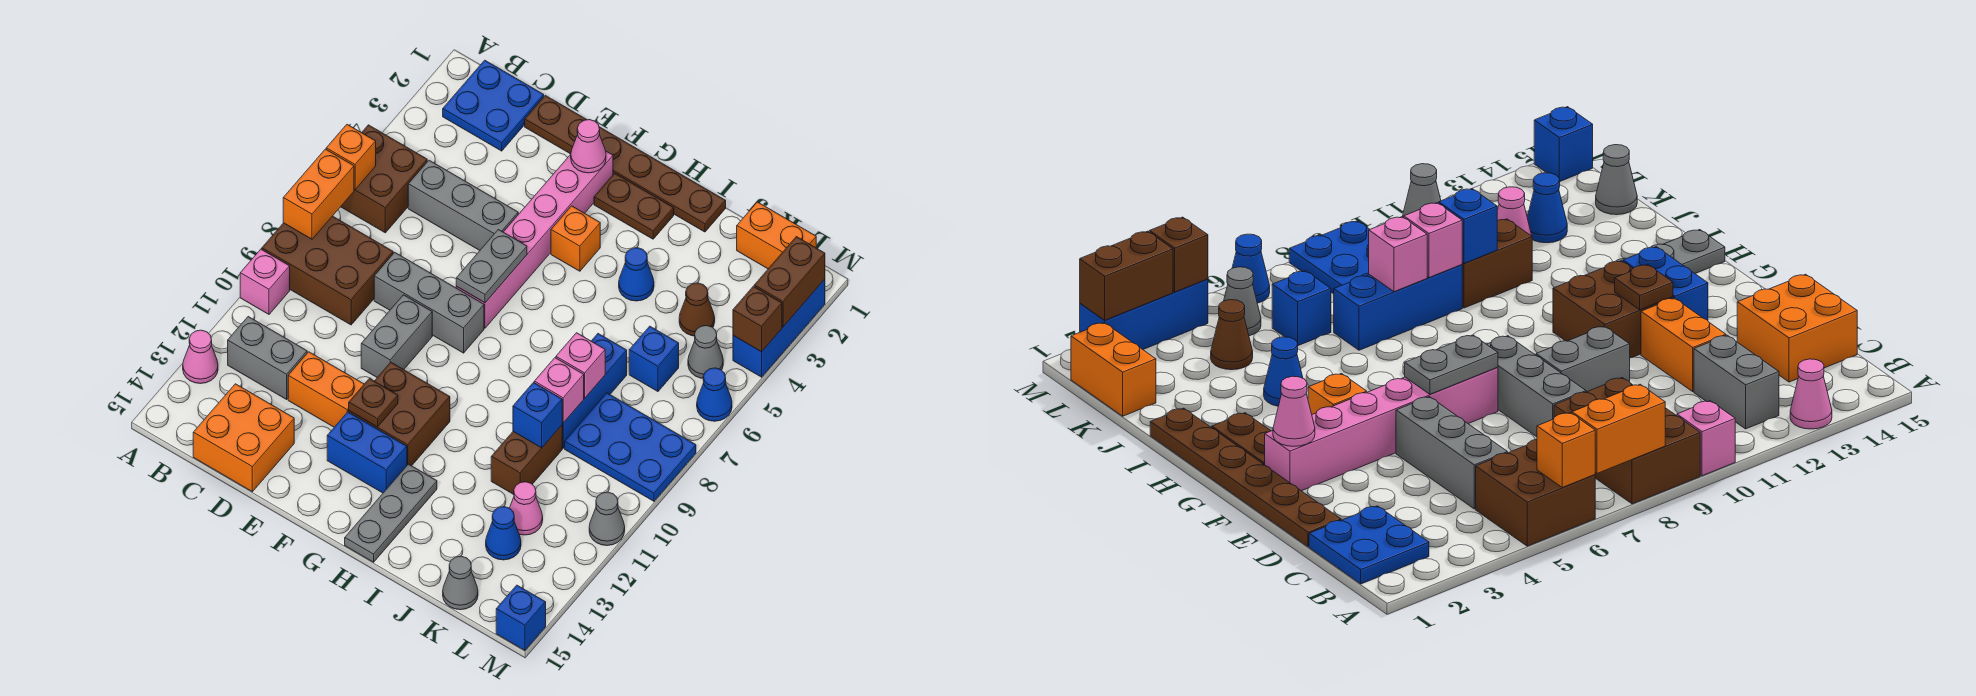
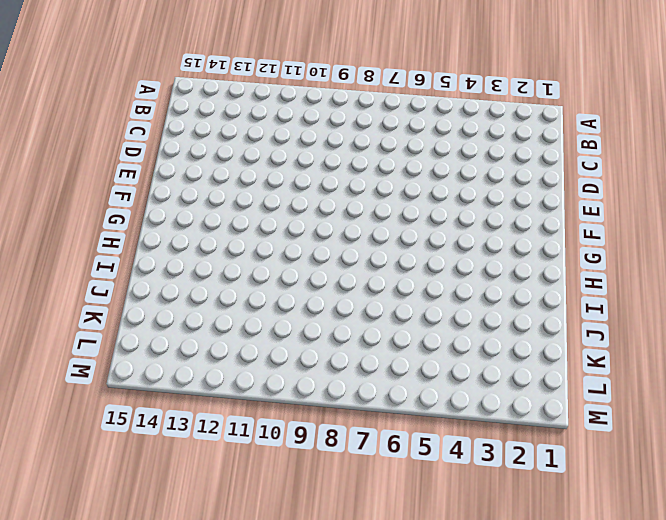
none -> brown 2x2 brick [341,125,427,233]
none -> brown 2x3 brick [262,216,393,325]
none -> pink 1x1 brick [240,249,290,314]
none -> pink 1x1 cone [183,330,218,384]

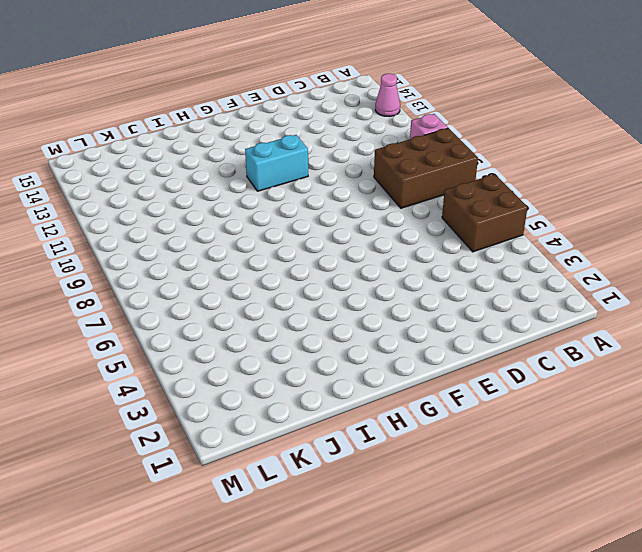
cyan 1x2 brick [245,135,308,191] -> brown 2x2 brick [349,362,450,466]
none -> blue 2x2 plate [443,60,544,151]
none -> grey 1x2 brick [228,317,307,399]
none -> grey 1x3 brick [408,160,518,250]
none -> orange 2x2 brick [193,384,294,492]

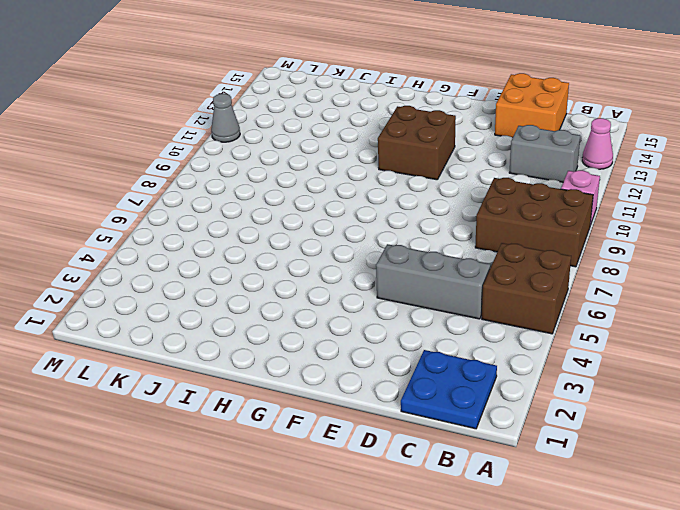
none -> brown 1x6 plate [525,96,726,232]
none -> grey 1x3 brick [374,253,484,353]
none -> orange 1x2 brick [288,352,364,427]
none -> grey 1x2 brick [361,295,432,377]

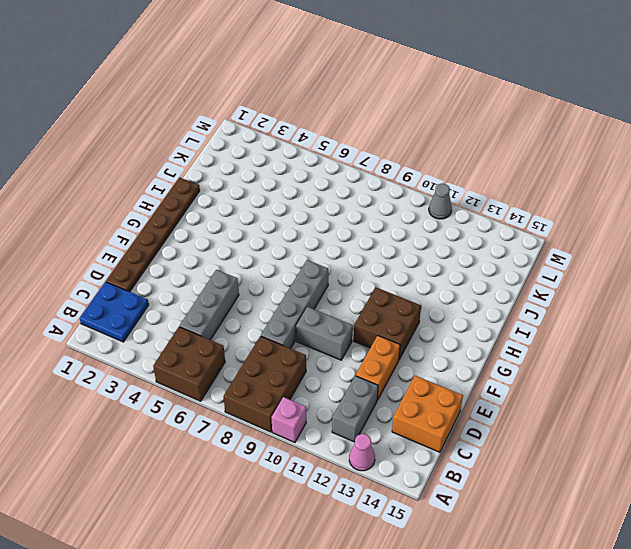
grey 1x4 brick [261,260,328,349] -> grey 1x3 brick [374,253,484,353]
none -> pink 1x6 brick [456,151,613,328]
none -> blue 1x2 brick [327,412,407,493]
none -> brown 1x2 plate [594,173,674,239]
none -> orange 1x1 brick [551,206,600,271]

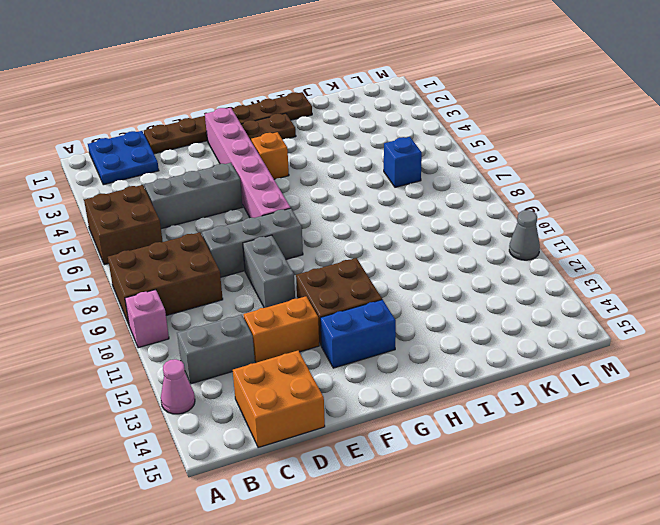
none -> grey 1x3 plate [345,464,437,562]
none -> blue 1x1 cone [619,248,654,301]
none -> blue 1x3 brick [562,334,627,448]
none -> brown 1x2 brick [491,425,562,494]

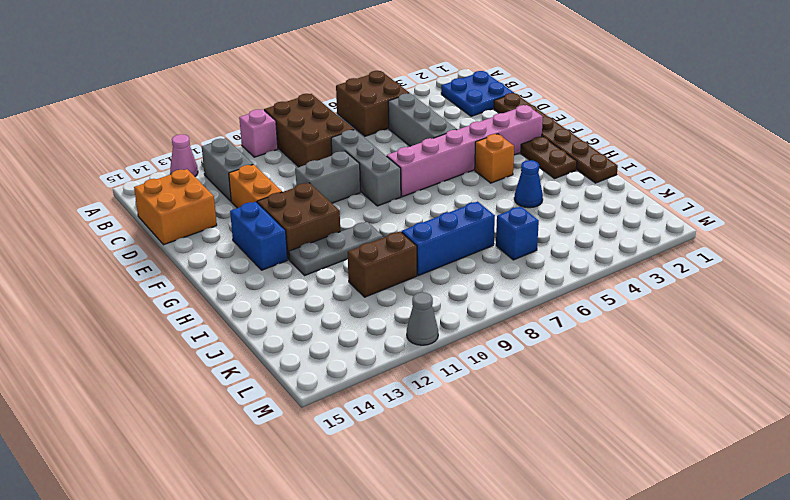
grey 1x3 plate [289,222,383,276] -> grey 1x3 plate moved to [345,464,437,562]
none -> orange 1x2 brick [737,202,816,269]
none -> brown 1x1 cone [679,283,715,336]
none -> blue 2x3 plate [565,393,696,501]
none -> pink 1x1 cone [510,482,543,535]

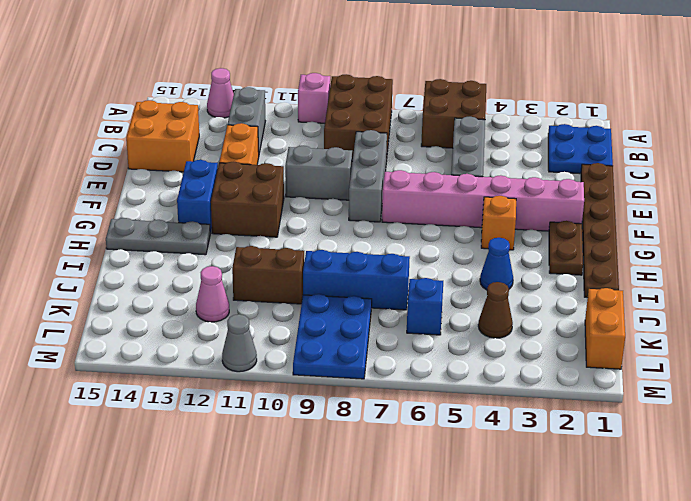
none -> blue 1x1 cone [486,507,521,560]
none -> grey 1x1 cone [443,556,478,610]
none -> grey 1x1 cone [688,326,723,378]
none -> blue 1x3 brick [733,279,825,377]

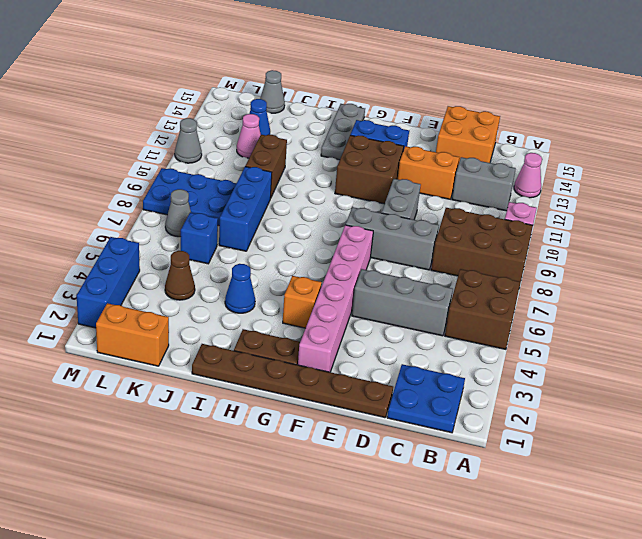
grey 1x1 cone [165,189,191,237] -> grey 1x1 cone moved to [688,326,723,378]
none -> blue 1x1 cone [697,368,732,421]
none -> blue 1x1 brick [496,585,546,650]
none -> orange 1x1 brick [326,125,376,190]
none -> orange 1x2 brick [283,149,354,239]

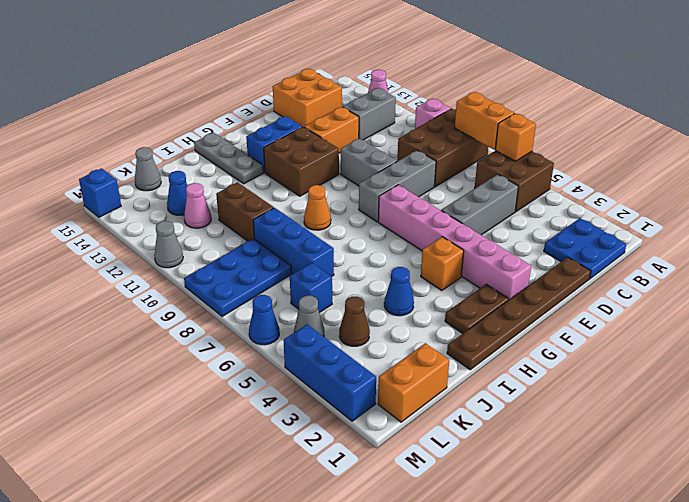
orange 1x1 cone [304,185,331,230] -> none
none -> pink 1x1 cone [571,120,606,173]
none -> grey 1x2 plate [456,230,527,303]
none -> brown 1x1 plate [349,379,398,427]
none -> pink 1x1 brick [556,333,605,398]

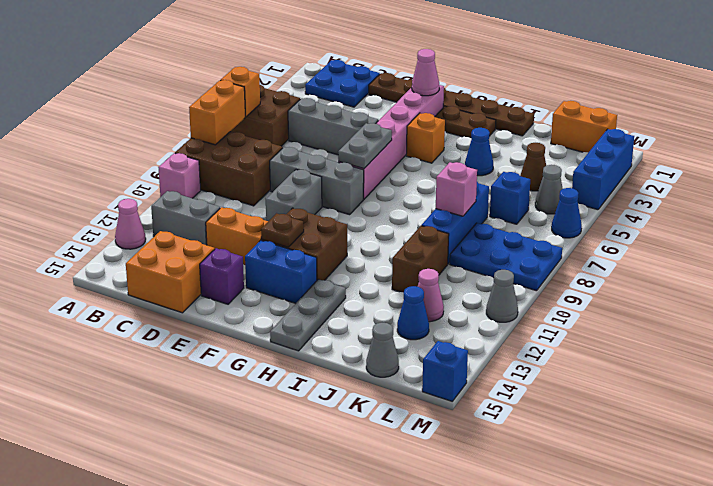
purple 1x1 brick [200,248,244,304] -> none
none -> pink 1x1 brick [534,358,584,423]
none -> blue 1x1 brick [513,383,562,448]
none -> brown 1x2 brick [754,237,825,327]
none -> brown 1x1 brick [733,286,782,352]

